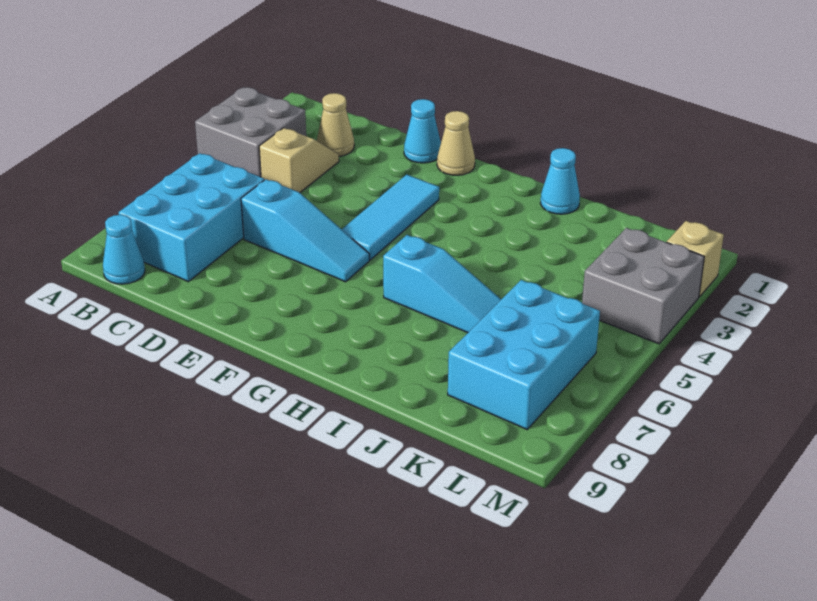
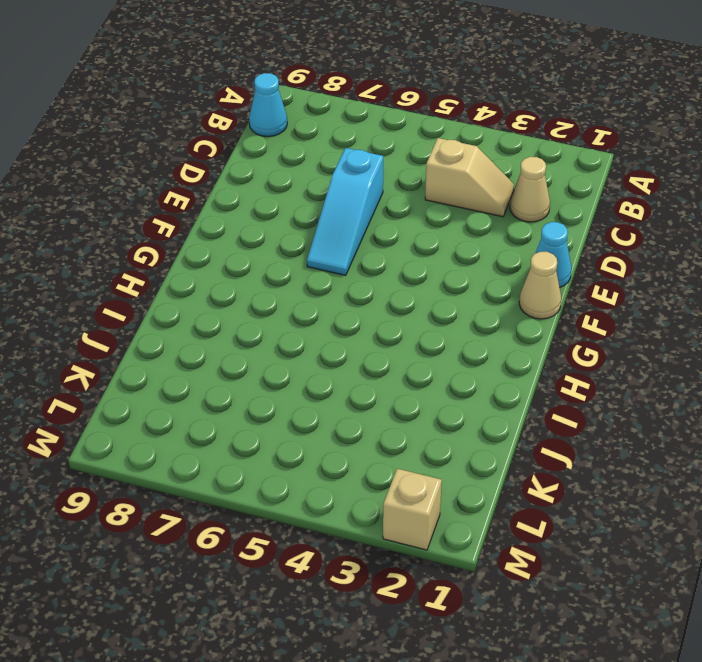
none -> grey 2x2 brick [195,87,306,177]
none -> cyan 2x3 brick [119,153,264,282]
none -> cyan 1x3 tile [342,175,439,260]

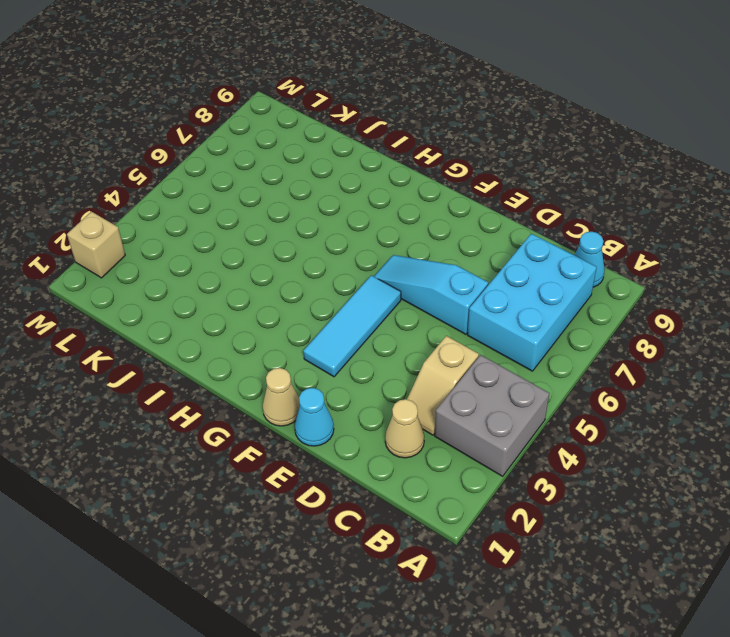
none -> cyan 1x3 slope [383,235,501,333]
none -> cyan 1x1 cone [540,148,580,214]
none -> cyan 2x3 brick [448,280,600,429]

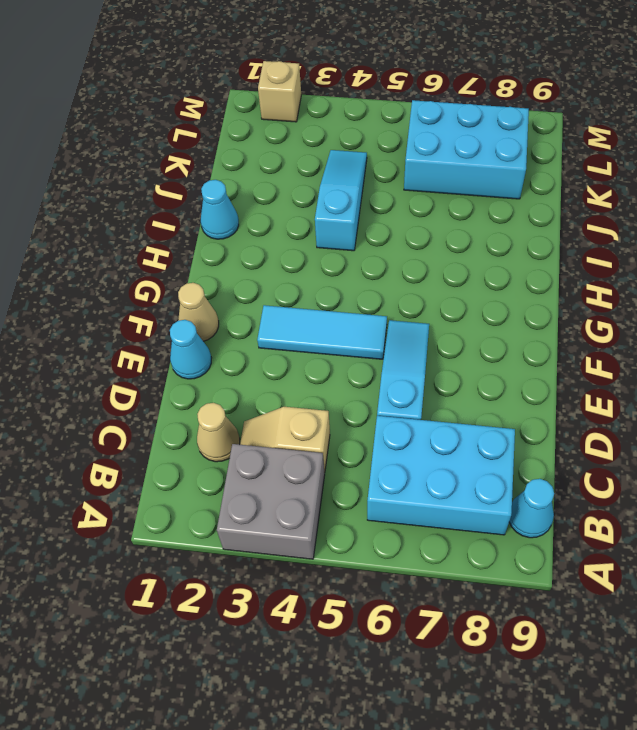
cyan 1x3 slope [315,150,367,251] -> cyan 1x3 slope moved to [383,235,501,333]
none -> grey 2x2 brick [582,228,704,344]

